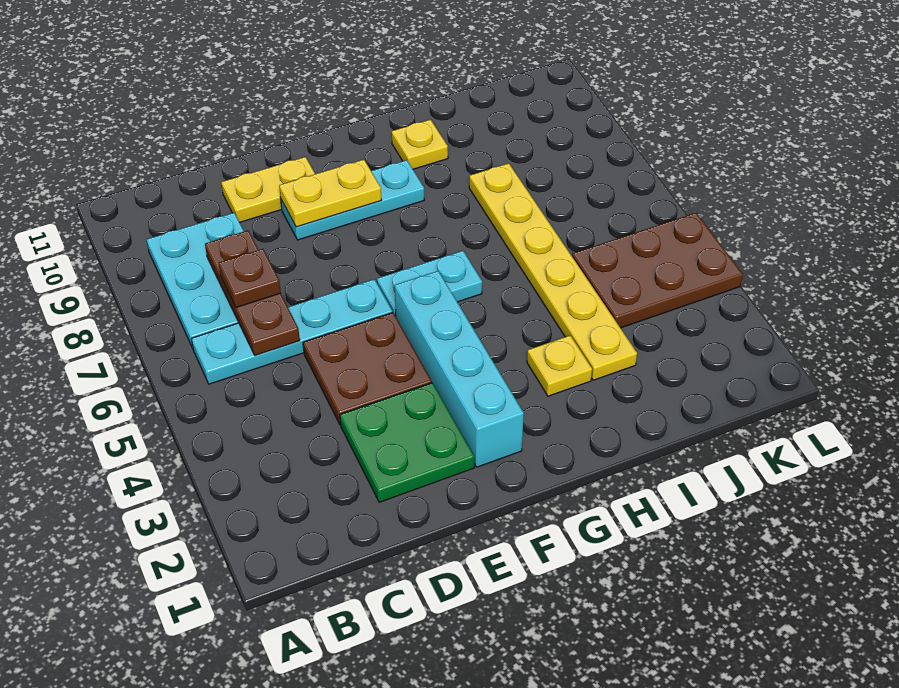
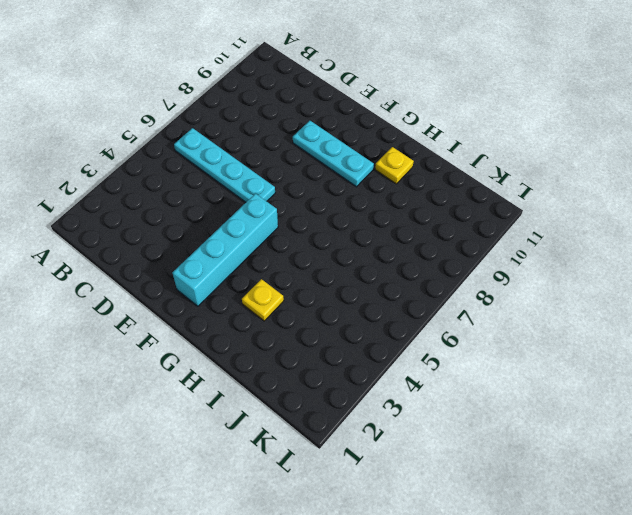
none -> cyan 2x3 plate [146,213,244,348]
none -> green 2x2 plate [340,383,474,502]
none -> brown 2x2 plate [303,313,432,425]

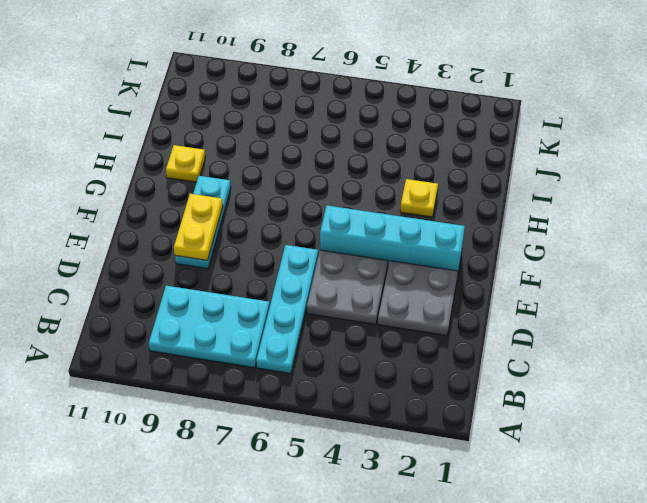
grey 2x2 plate [378,261,458,336] -> green 2x2 plate [340,383,474,502]
grey 2x2 plate [307,250,388,324] -> brown 2x2 plate [303,313,432,425]
none -> yellow 1x2 plate [221,157,315,222]
none -> cyan 1x2 plate [377,251,482,316]
none -> yellow 1x6 plate [469,163,637,380]

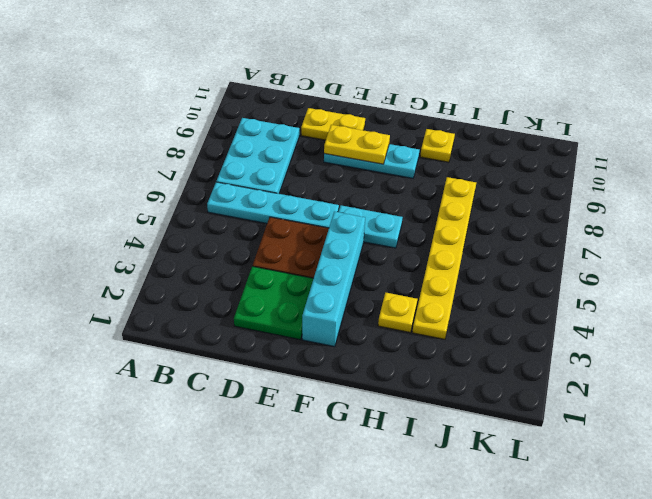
none -> brown 2x3 plate [572,213,743,328]
none -> brown 1x3 plate [205,230,300,356]
none -> brown 1x1 plate [219,249,281,308]

